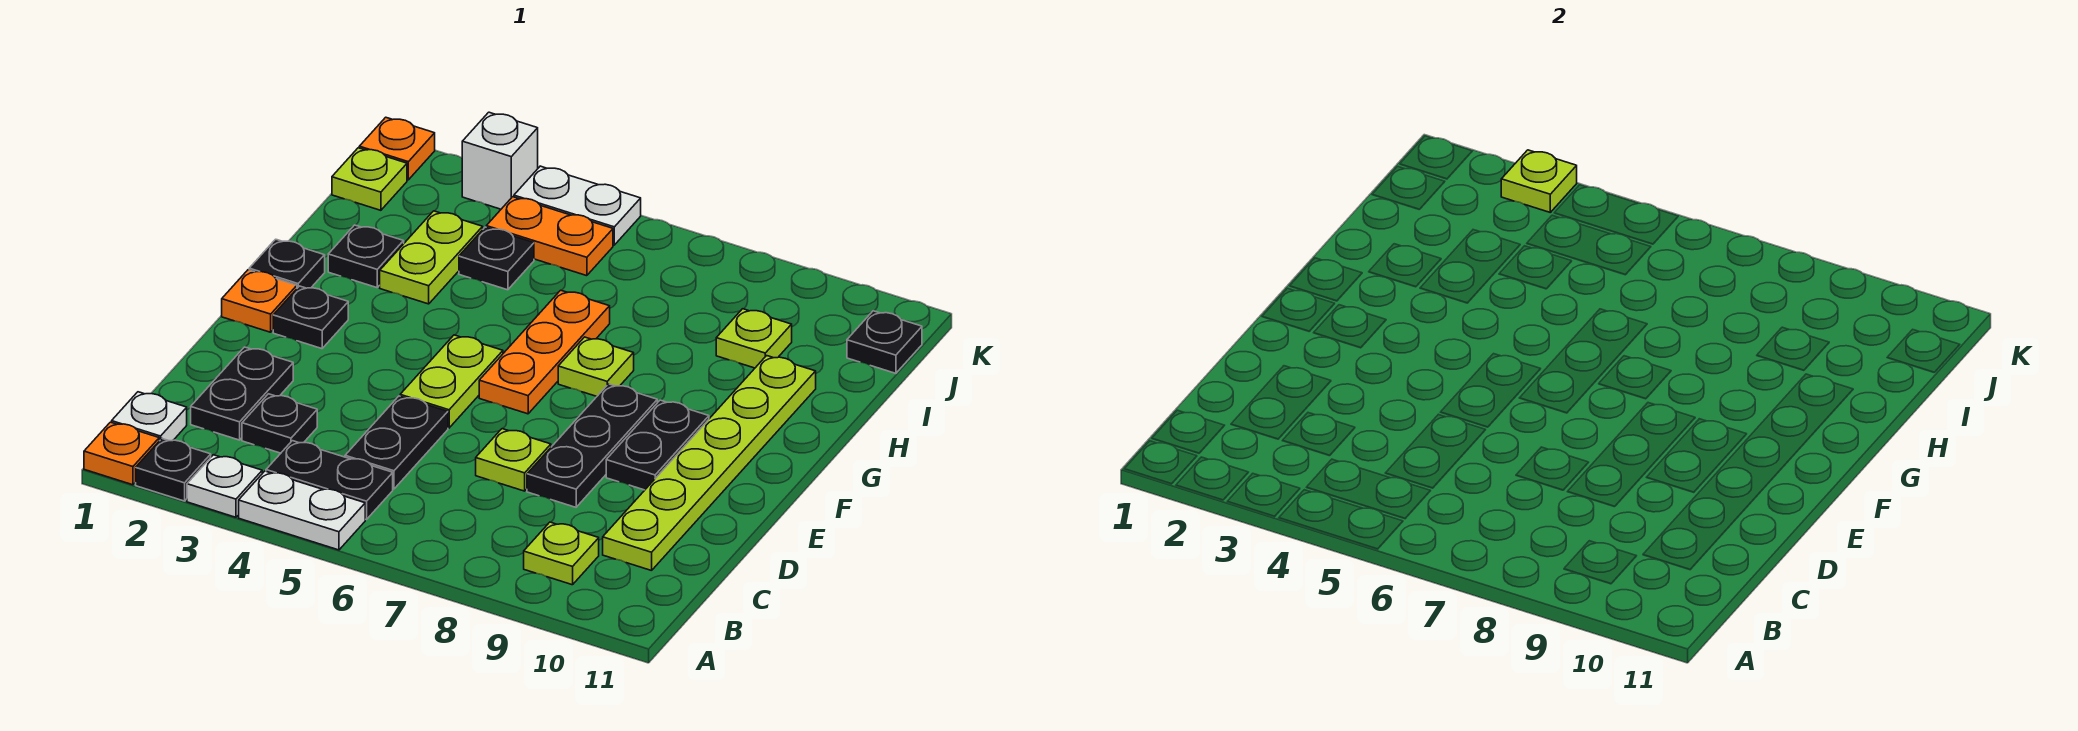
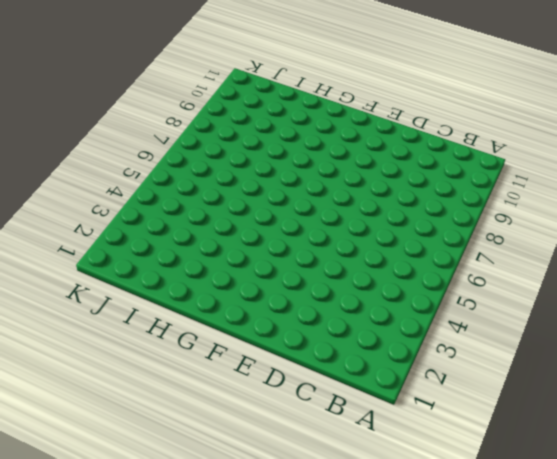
none -> orange 1x1 plate [84,422,159,485]
none -> black 1x1 plate [136,439,211,501]
none -> white 1x1 plate [187,455,262,517]
none -> white 1x2 plate [239,471,365,550]

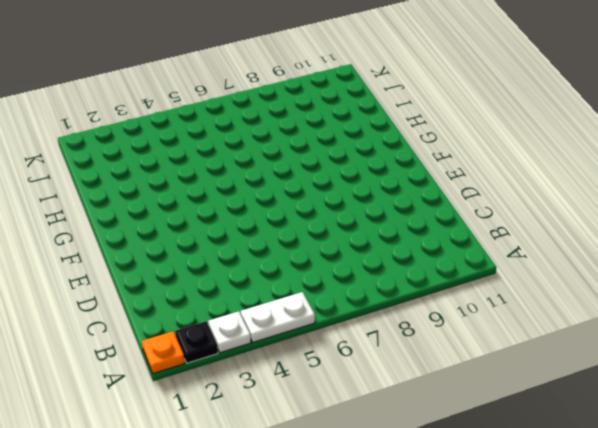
none -> white 1x1 plate [112,392,187,441]
none -> black 1x2 plate [266,441,393,520]
none -> lime 1x1 plate [524,522,599,585]
none -> black 1x2 plate [191,347,293,440]

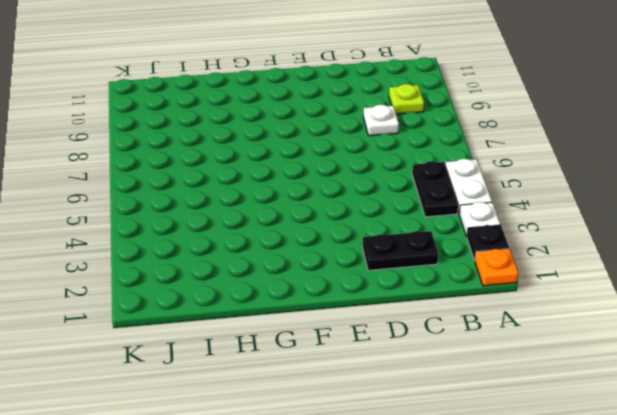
white 1x1 plate [363,105,399,136] -> white 1x1 plate moved to [112,392,187,441]
none -> black 1x1 plate [242,394,317,453]
none -> black 1x2 plate [345,396,448,489]
none -> lime 1x6 plate [603,356,816,571]
none -> lime 1x1 plate [476,429,551,491]

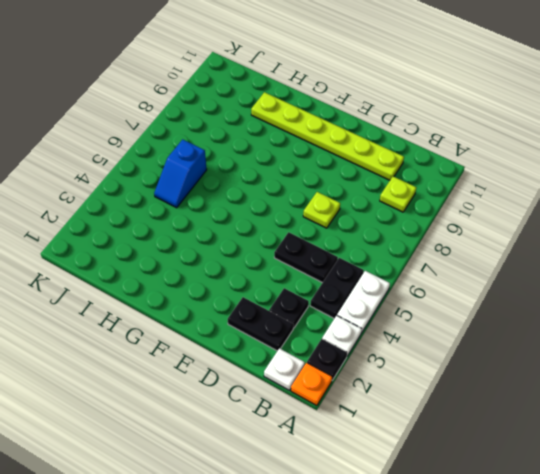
blue 1x2 slope [154,139,207,208] -> none
none -> black 1x3 plate [527,384,657,507]
none -> lime 1x2 plate [400,335,503,428]
none -> black 1x2 plate [606,400,709,490]
none -> orange 1x1 plate [222,270,297,332]

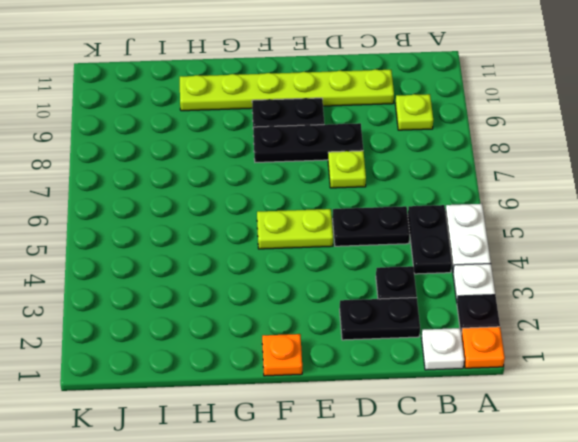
none -> black 1x1 plate [273,286,348,349]
none -> orange 1x3 plate [479,290,610,414]
none -> black 1x1 plate [249,239,325,288]
none -> lime 1x1 plate [558,337,634,396]

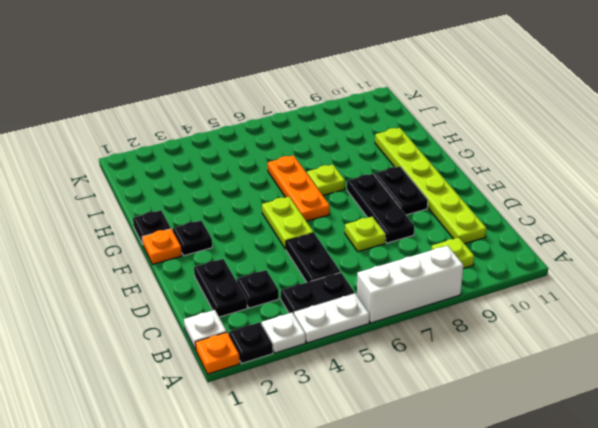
white 1x3 brick [357,246,464,323] -> none
none -> black 1x1 plate [328,225,404,288]
none -> lime 1x2 plate [380,211,483,304]
none -> black 1x1 plate [459,227,534,290]
none -> lime 1x1 plate [716,309,792,368]

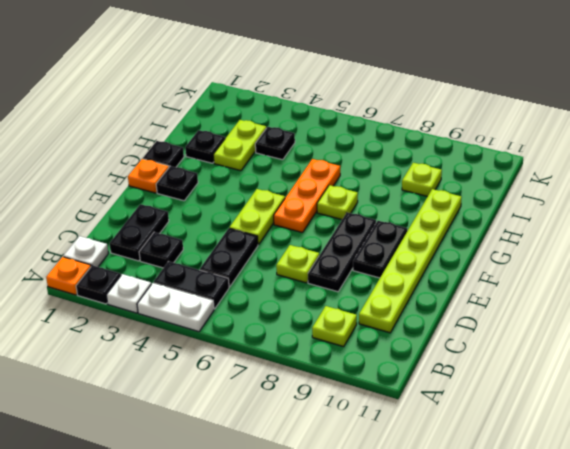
none -> lime 1x1 plate [332,148,407,210]
none -> orange 1x2 plate [486,197,613,276]
none -> black 1x1 plate [847,311,922,373]
none -> orange 1x1 plate [359,117,435,180]

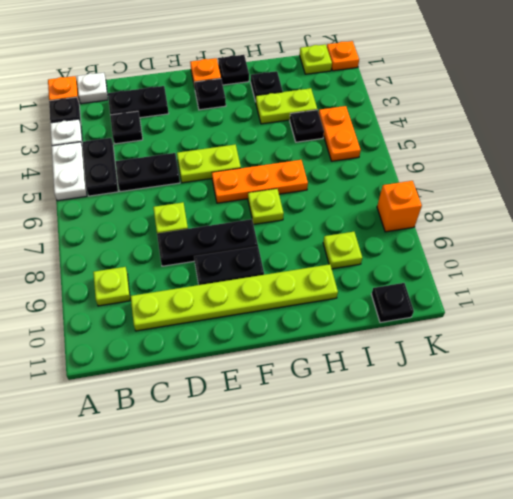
orange 1x1 brick [377,181,422,232] -> none
none -> white 1x1 brick [462,112,538,209]
none -> white 1x2 plate [514,166,641,245]
none -> lime 1x1 plate [1501,150,1577,212]

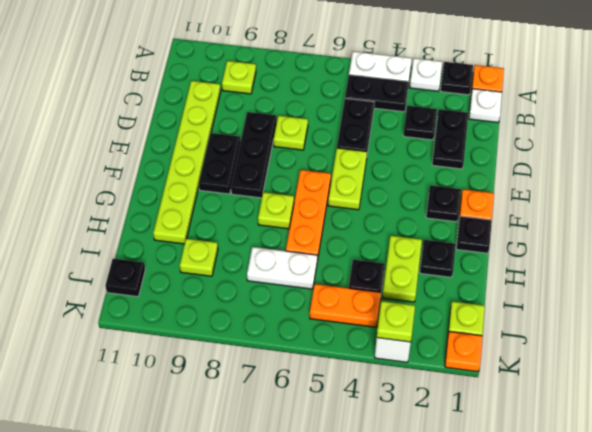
white 1x2 plate [247,247,318,289] -> white 1x2 plate moved to [514,166,641,245]

